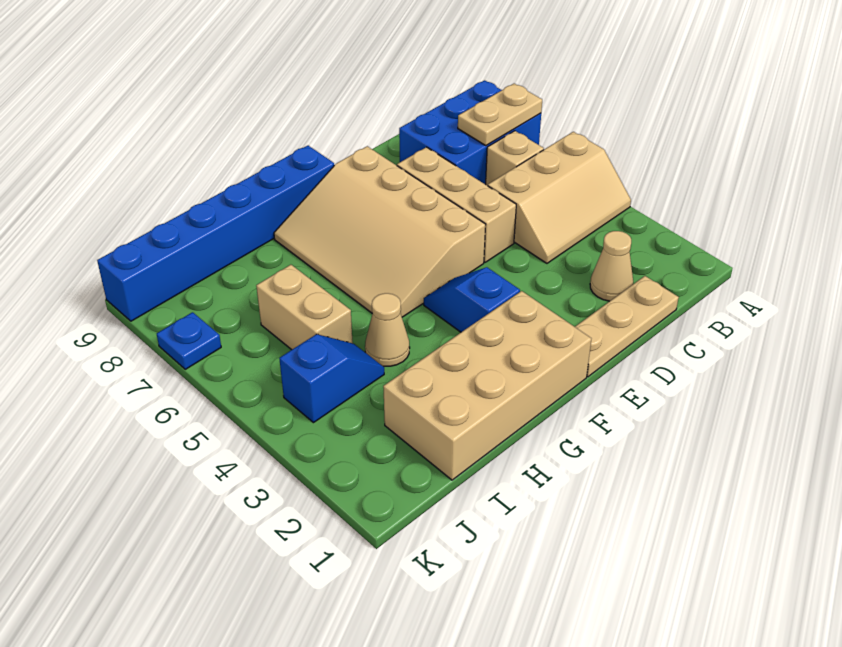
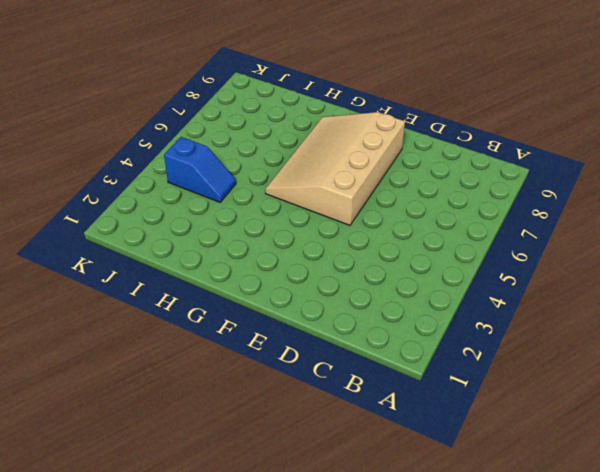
none -> tan 2x3 slope [488,132,631,263]
none -> blue 2x3 brick [399,80,541,184]
none -> tan 1x1 brick [485,131,544,186]

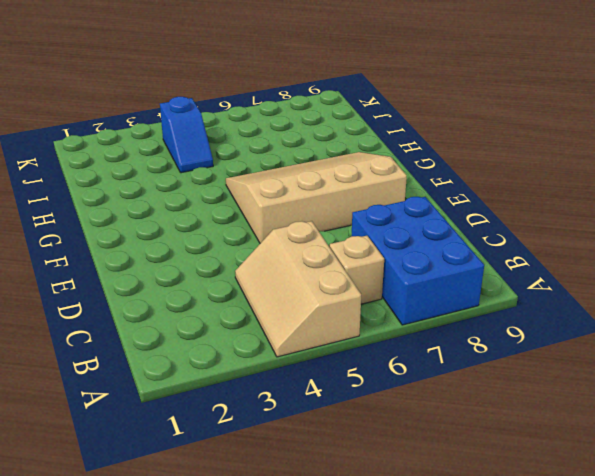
none -> tan 1x3 plate [575,276,679,377]
none -> tan 1x1 cone [590,231,633,301]
none -> tan 1x3 brick [397,147,516,262]

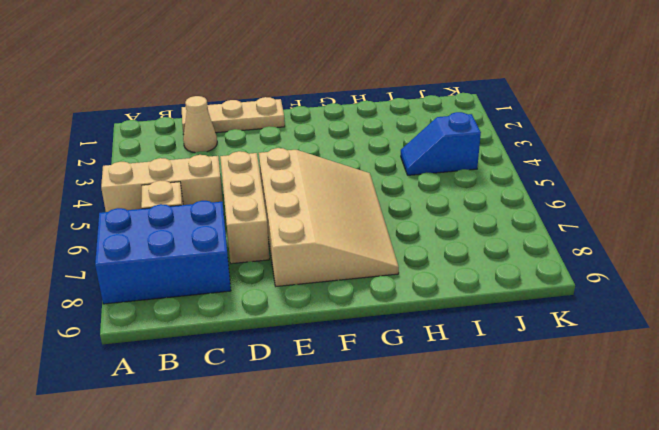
none -> tan 2x4 brick [383,291,591,480]
none -> blue 1x2 slope [424,267,520,332]
none -> blue 1x6 brick [97,146,334,321]

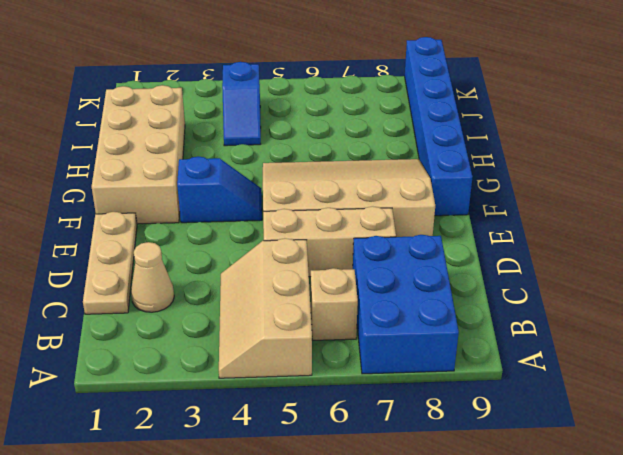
none -> tan 1x1 cone [365,293,410,366]
none -> tan 1x2 brick [256,265,353,350]
none -> blue 1x1 plate [157,312,221,369]

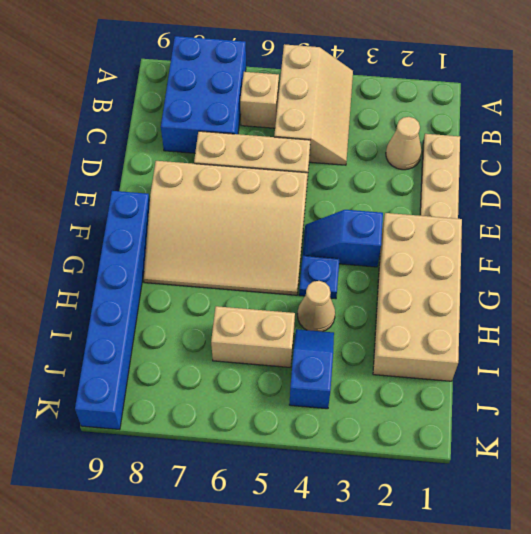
blue 1x1 plate [299,256,339,299] -> blue 1x1 plate moved to [157,312,221,369]
none -> tan 1x2 plate [458,84,542,146]

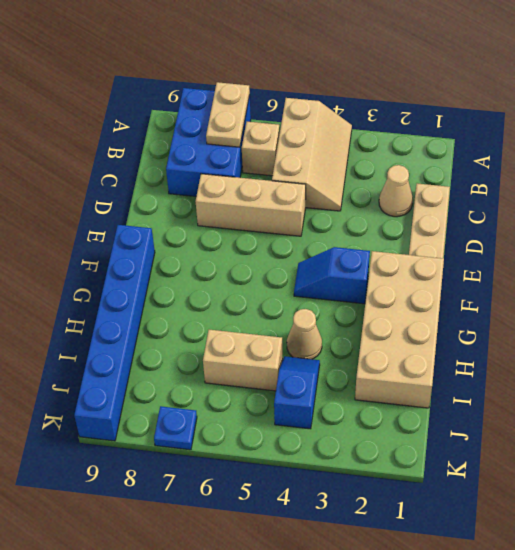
none -> tan 3x4 slope [274,146,486,317]

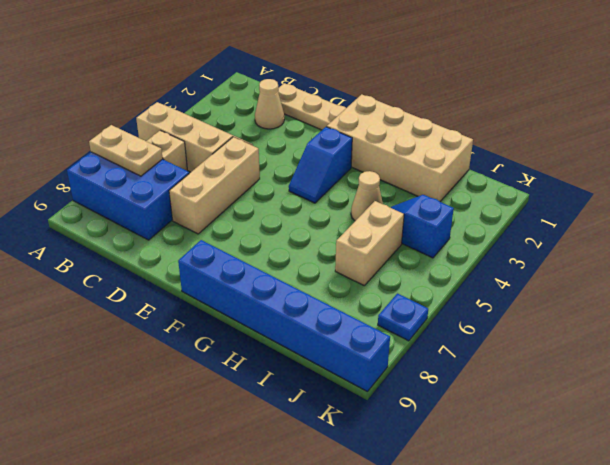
none -> tan 3x4 slope [274,146,486,317]

